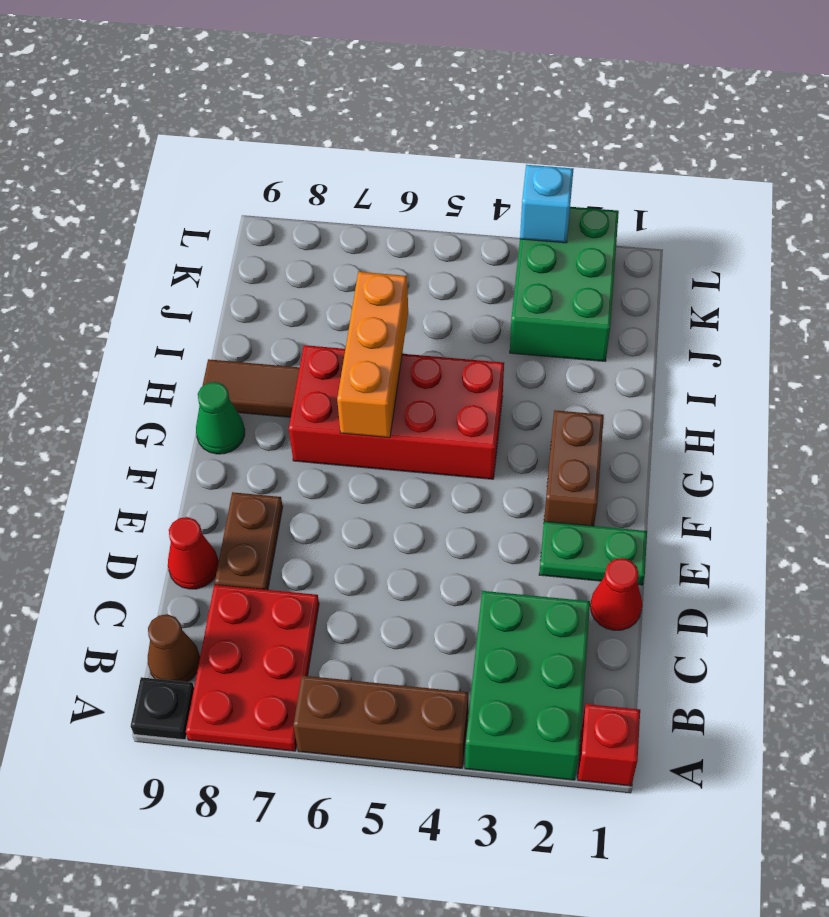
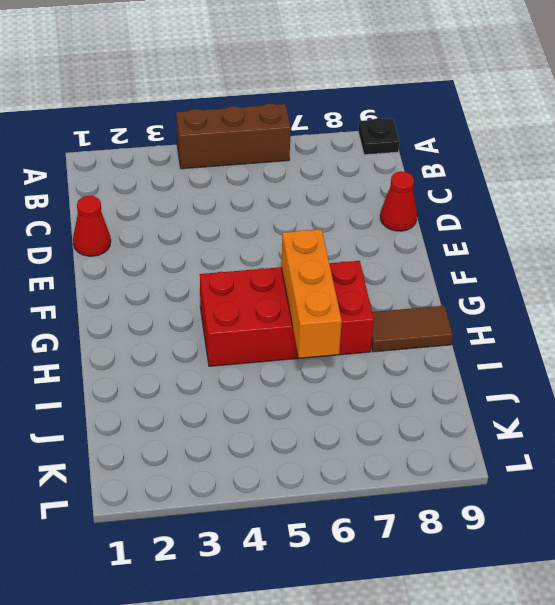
none -> red 1x1 brick [578,704,640,786]
none -> green 2x3 brick [465,591,590,780]
none -> red 2x3 plate [186,585,319,751]

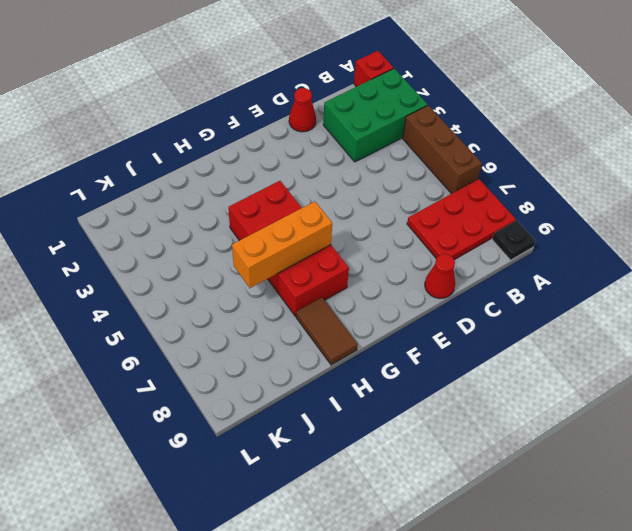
none -> brown 1x1 cone [148,614,200,682]
none -> brown 1x2 plate [215,492,283,590]
none -> green 1x2 plate [539,521,647,585]

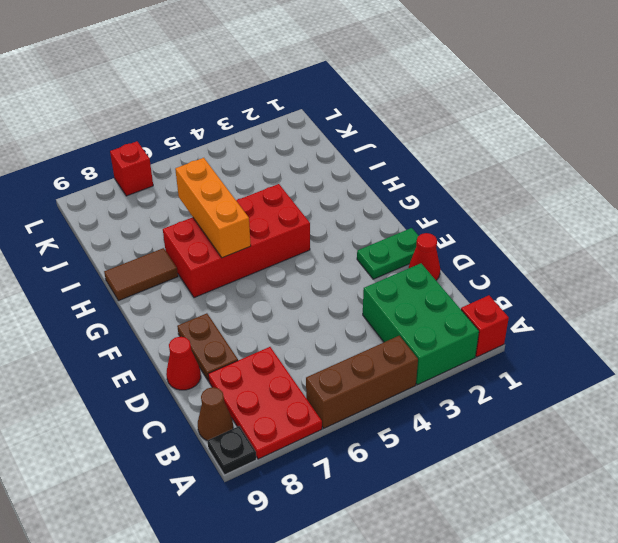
red 1x1 brick [110,141,153,196] -> none
none -> brown 1x2 brick [544,410,604,526]
none -> green 1x1 cone [196,382,245,454]
none -> green 2x3 brick [510,207,619,361]

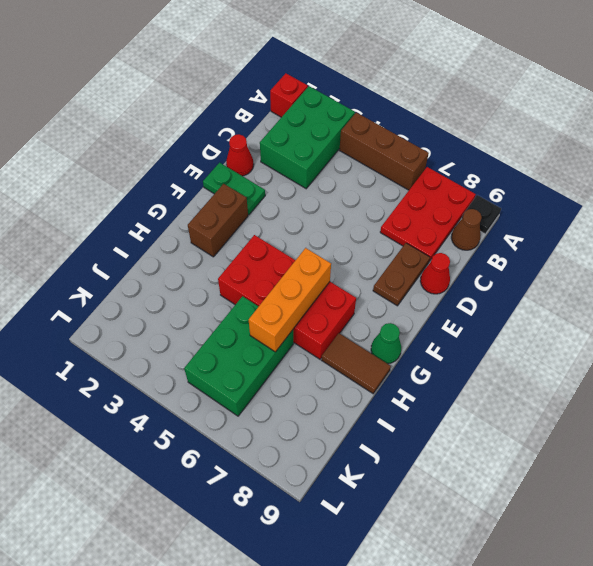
green 2x3 brick [184,296,293,416] -> green 2x3 brick moved to [510,207,619,361]
none -> cyan 1x1 brick [520,165,573,243]

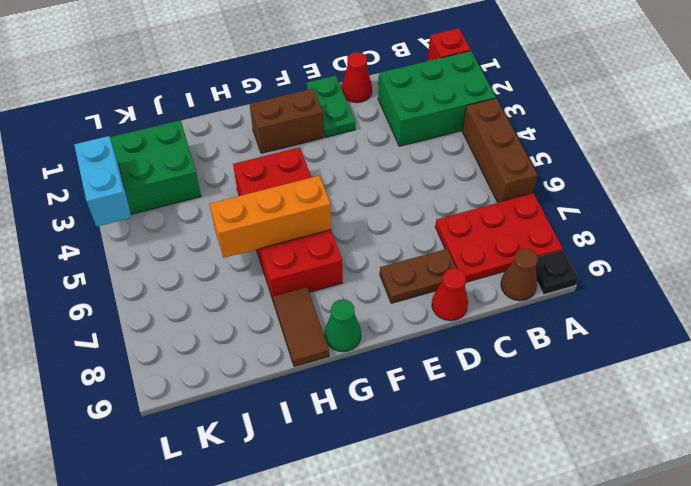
cyan 1x2 brick [74,136,131,227] -> cyan 1x1 brick [520,165,573,243]

